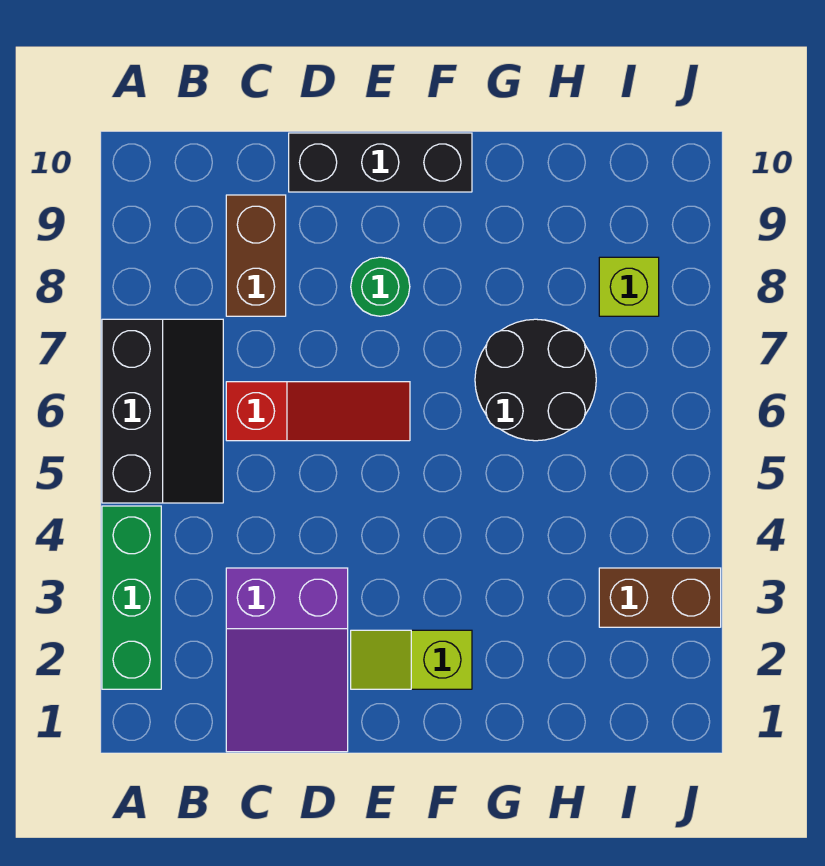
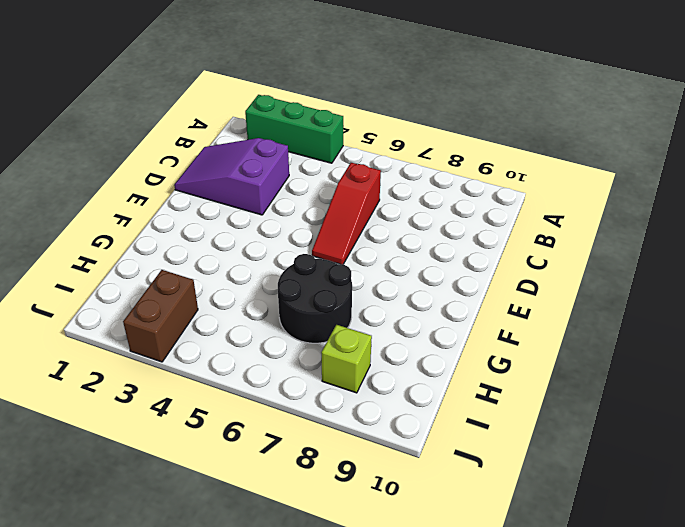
none -> black 2x3 slope [102,319,223,503]
none -> brown 1x2 brick [226,195,286,316]

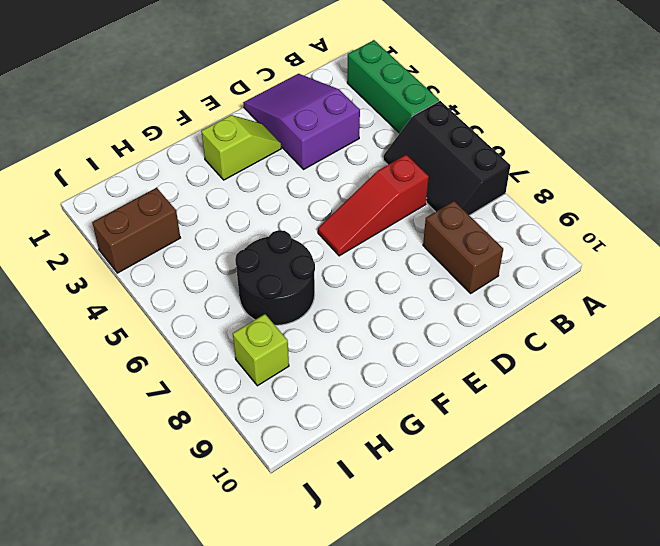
none -> black 1x3 brick [289,133,472,192]
none -> green 1x1 round brick [351,257,410,316]

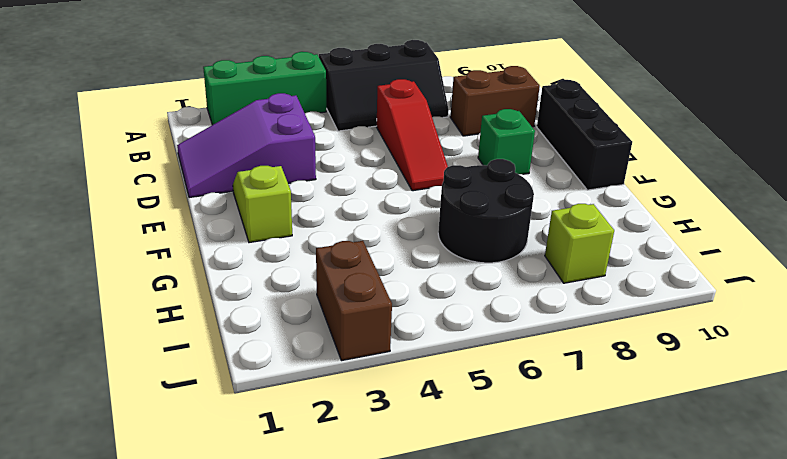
green 1x1 brick [478,109,535,174] -> green 1x1 round brick [351,257,410,316]

